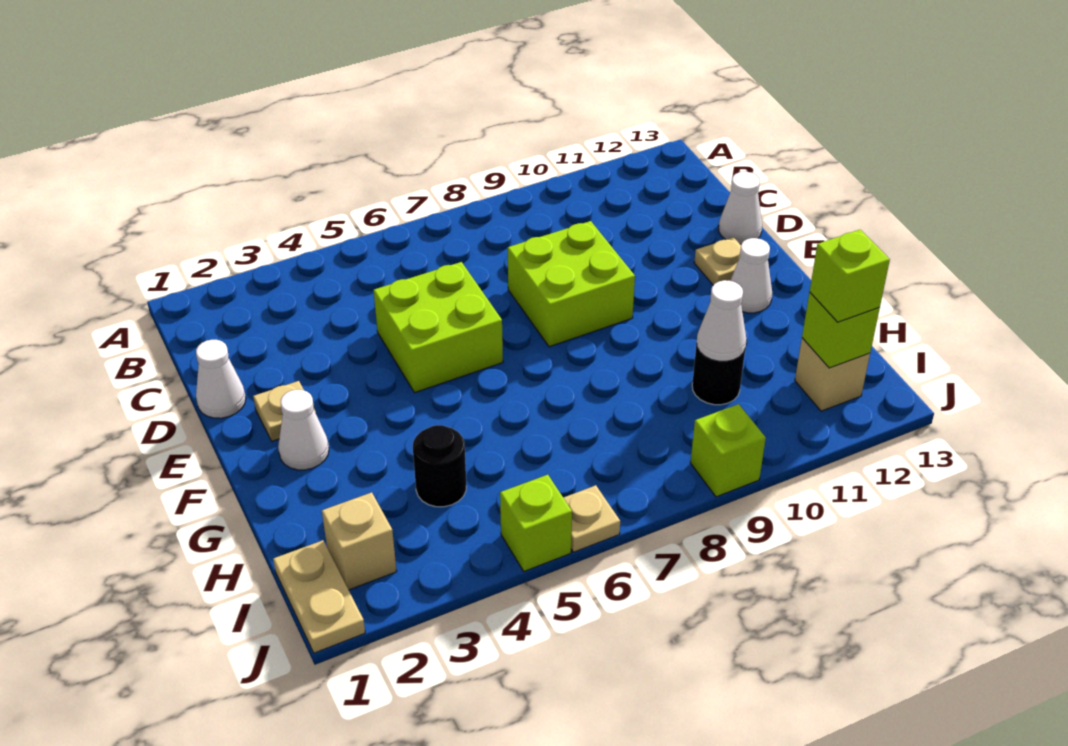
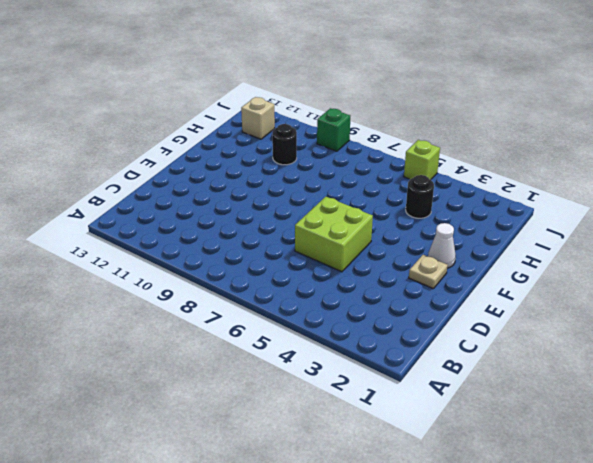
green 1x1 brick [317,108,350,151] -> lime 1x1 brick [690,404,766,497]
none -> white 1x1 cone [196,340,246,418]
none -> lime 2x2 brick [508,221,635,347]
none -> white 1x1 cone [719,172,762,244]

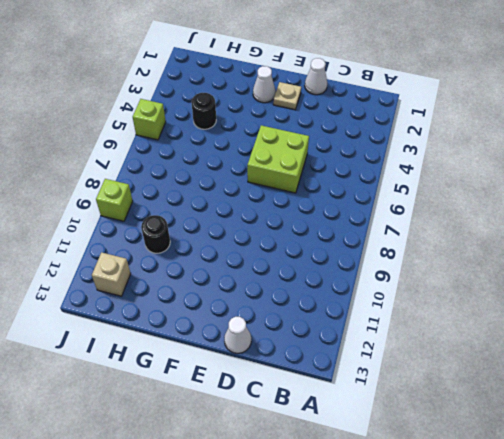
none -> lime 2x2 brick [508,221,635,347]
none -> tan 1x1 plate [694,237,741,285]
none -> white 1x1 cone [730,238,772,313]

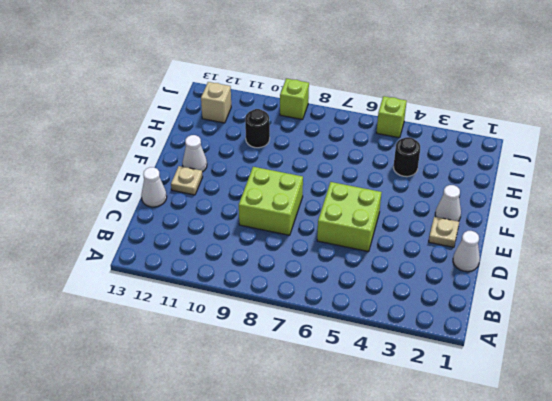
none -> tan 1x2 plate [273,540,365,653]
none -> tan 1x1 brick [322,492,397,590]
none -> tan 1x1 plate [563,485,620,552]

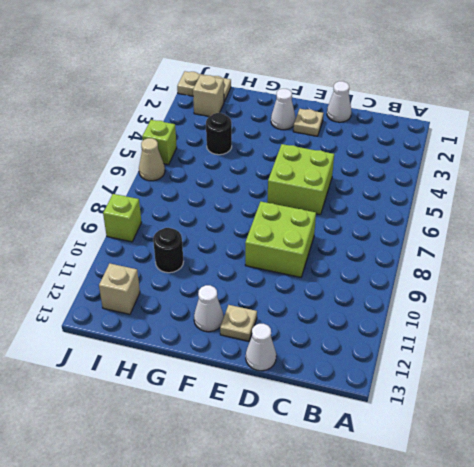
tan 1x1 cone [139,138,165,181] -> tan 1x1 plate [563,485,620,552]
none -> white 1x1 cone [697,280,746,361]
none -> lime 1x1 brick [802,292,880,368]
none -> lime 1x1 brick [810,230,890,322]

